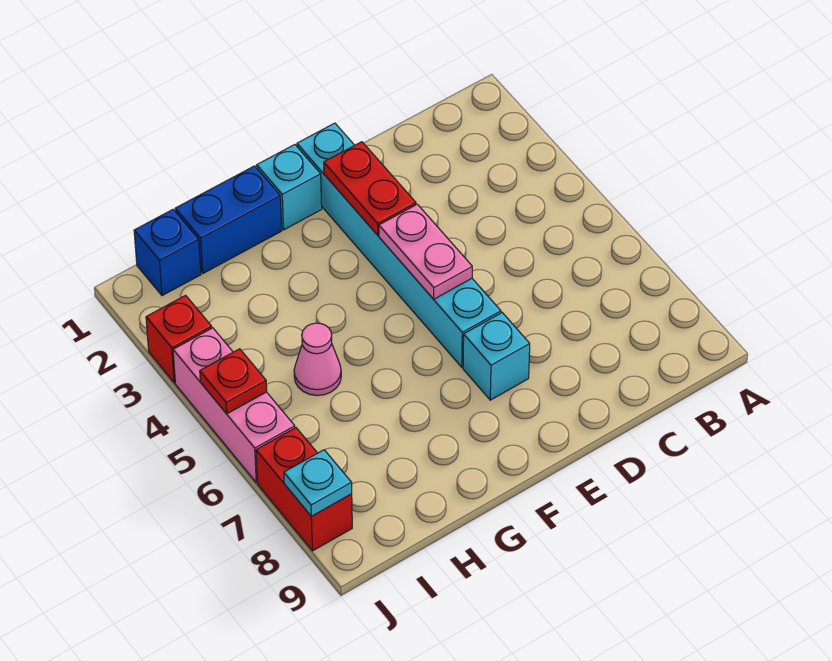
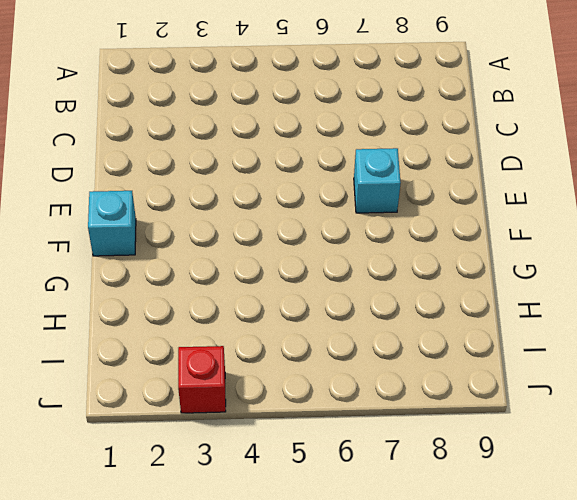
none -> cyan 1x6 brick [297,123,501,367]
none -> blue 1x2 brick [175,166,282,273]
none -> pink 1x1 cone [294,323,341,396]

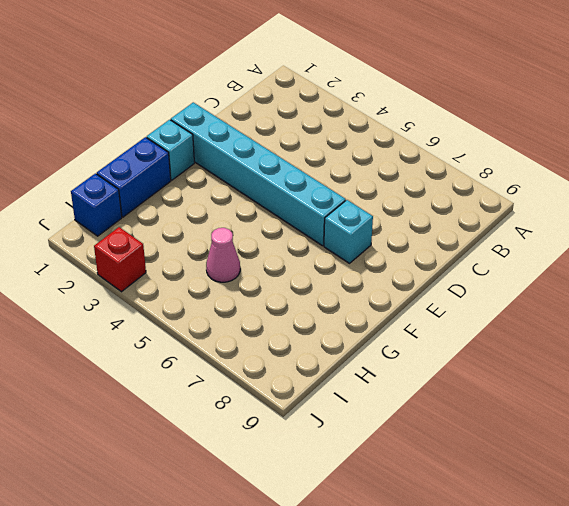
none -> pink 1x3 brick [173,328,295,482]
none -> red 1x2 brick [256,428,352,551]
none -> red 1x2 plate [324,142,416,235]

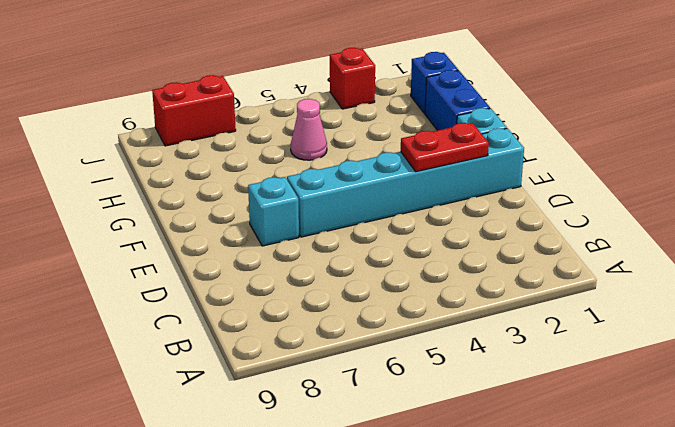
none -> pink 1x3 brick [173,328,295,482]
none -> pink 1x2 plate [379,204,472,299]
none -> red 1x1 plate [200,349,267,414]

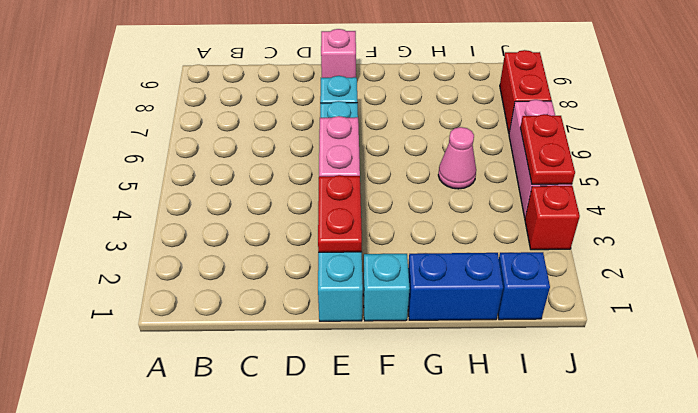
pink 1x1 brick [321,29,356,78] -> none
red 1x2 plate [520,114,575,184] -> red 1x1 plate [200,349,267,414]
none -> cyan 1x1 plate [284,450,352,516]

